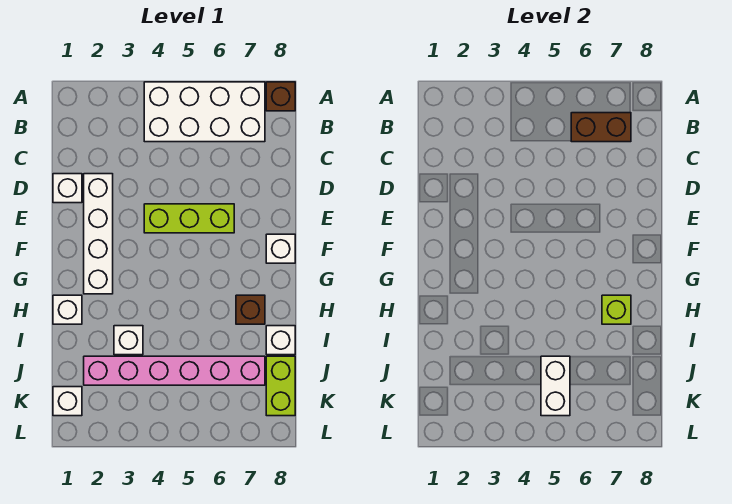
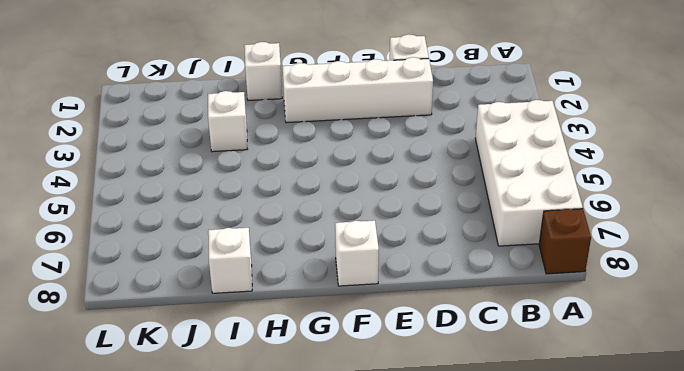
none -> lime 1x3 brick [144,204,234,233]
none -> brown 1x1 brick [236,295,265,324]
none -> pink 1x6 brick [84,356,265,385]

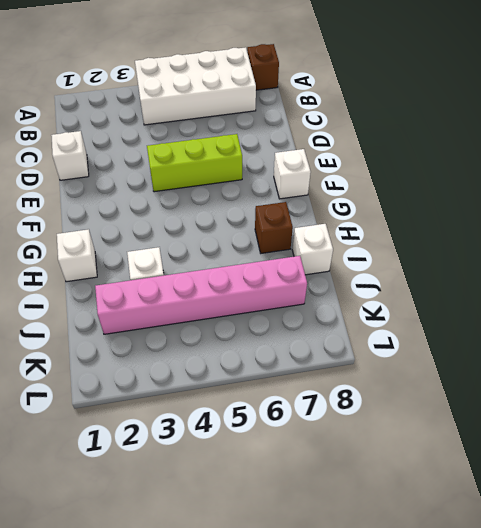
none -> white 1x4 brick [84,174,113,294]
none -> lime 1x2 brick [266,356,295,416]
none -> white 1x1 brick [53,387,82,416]

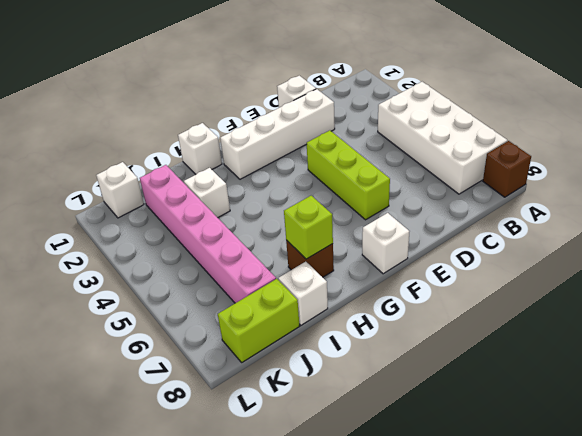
none -> brown 1x2 brick [571,113,631,142]
none -> white 1x2 brick [541,356,570,416]

